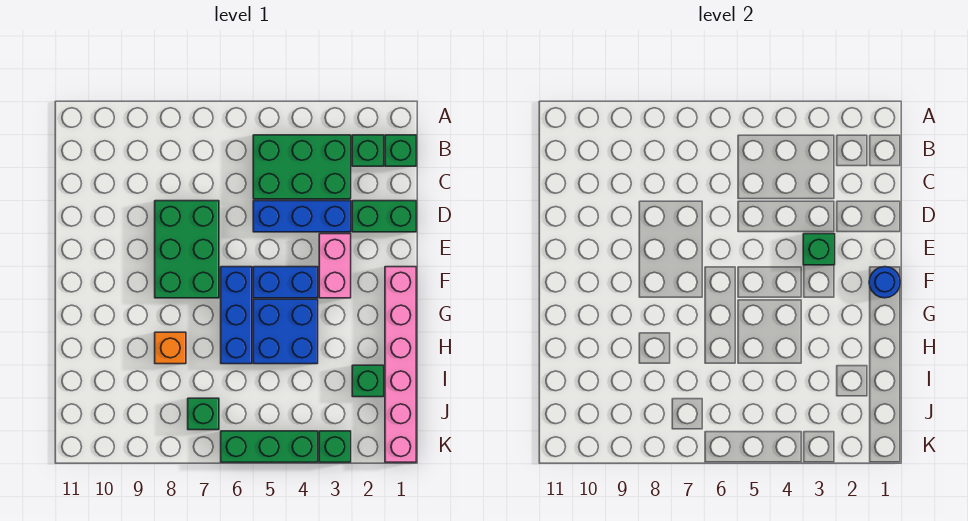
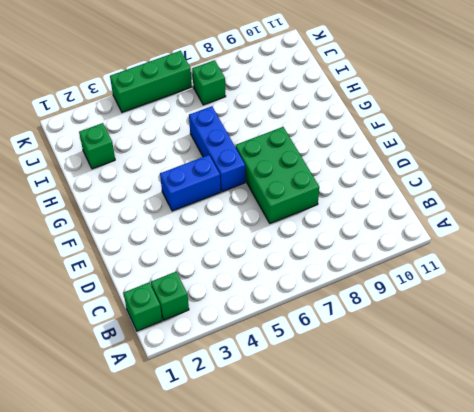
none -> green 2x3 brick [253,135,351,199]
none -> green 1x2 brick [352,201,416,232]
none -> blue 1x3 brick [253,201,351,232]

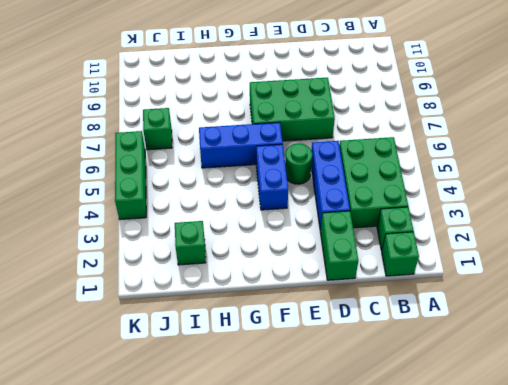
green 1x1 round brick [285,143,312,184] -> none
none -> pink 1x2 brick [319,234,351,298]
none -> pink 1x6 brick [385,267,416,462]
none -> blue 2x2 brick [253,299,318,364]

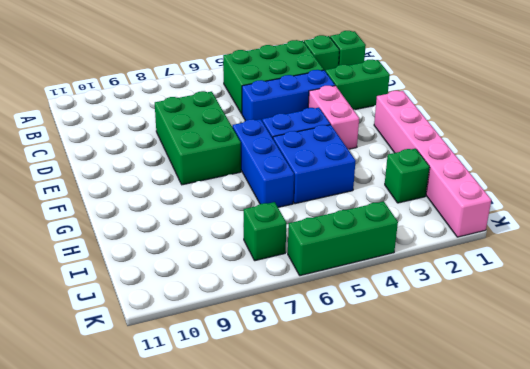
none -> orange 1x1 brick [155,332,186,364]
none -> green 1x1 brick [319,431,351,462]
none -> green 1x1 brick [803,234,835,265]

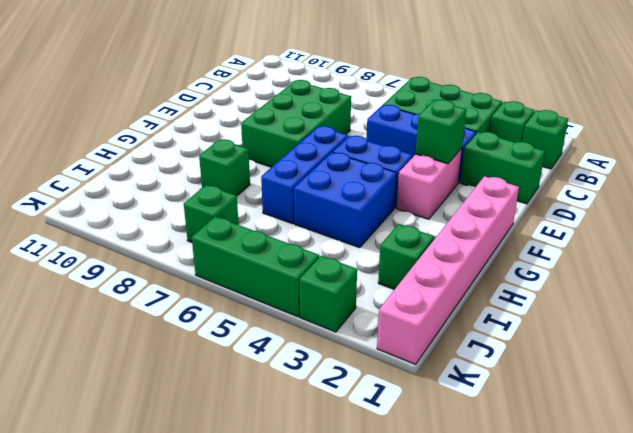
green 1x1 brick [199,139,250,196] -> orange 1x1 brick [155,332,186,364]
none -> blue 1x1 round brick [869,267,900,298]

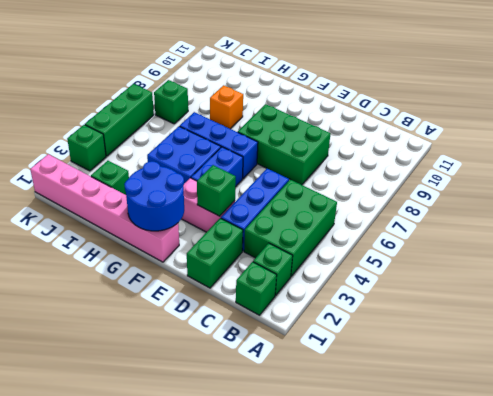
blue 2x2 round brick [124,161,184,231] -> blue 1x1 round brick [869,267,900,298]

